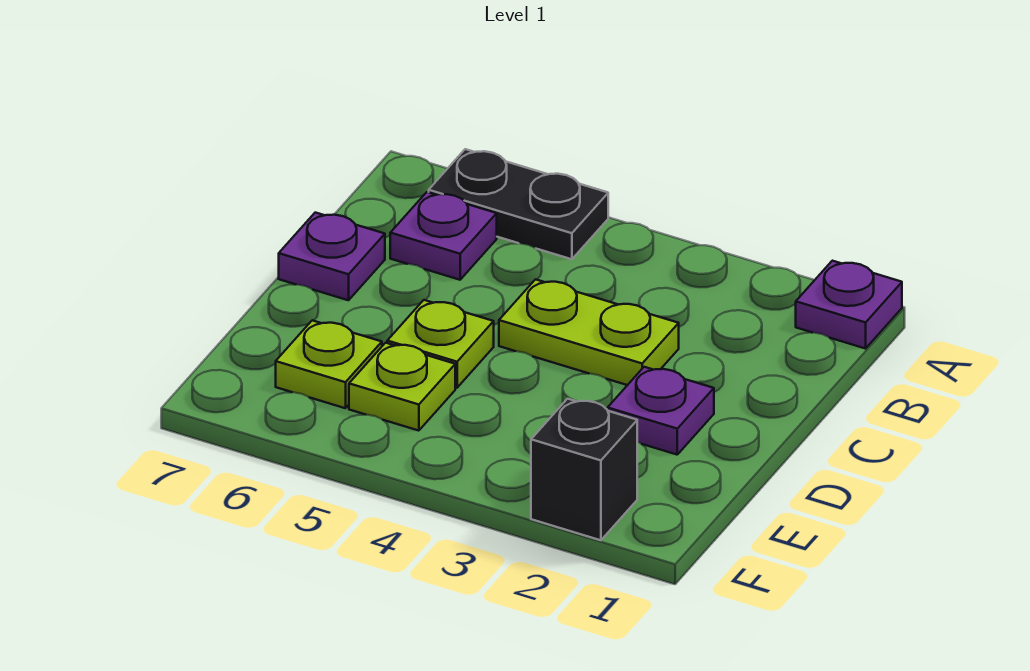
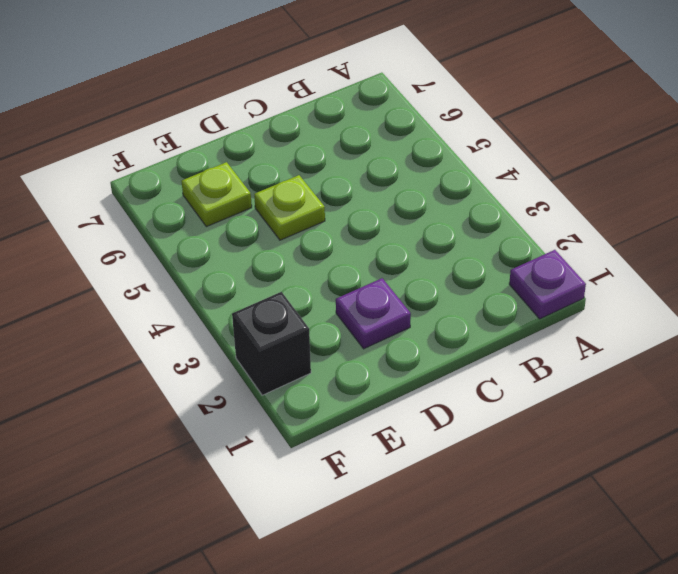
none -> black 1x2 plate [429,149,608,259]
none -> purple 1x1 plate [390,192,497,280]

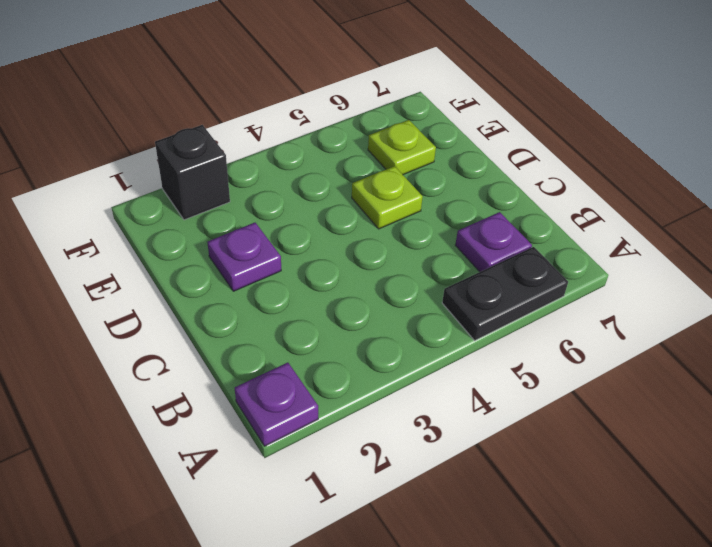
none -> lime 1x2 plate [499,279,679,385]
none -> purple 1x1 plate [279,213,385,300]

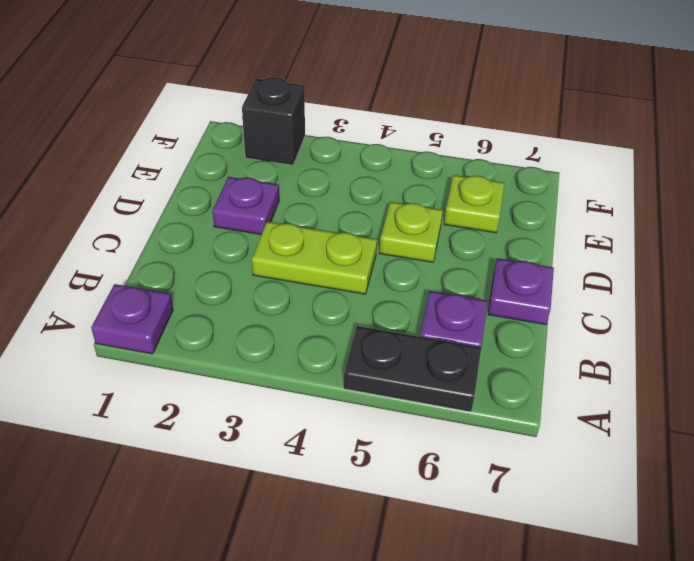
none -> lime 1x1 plate [349,343,455,431]

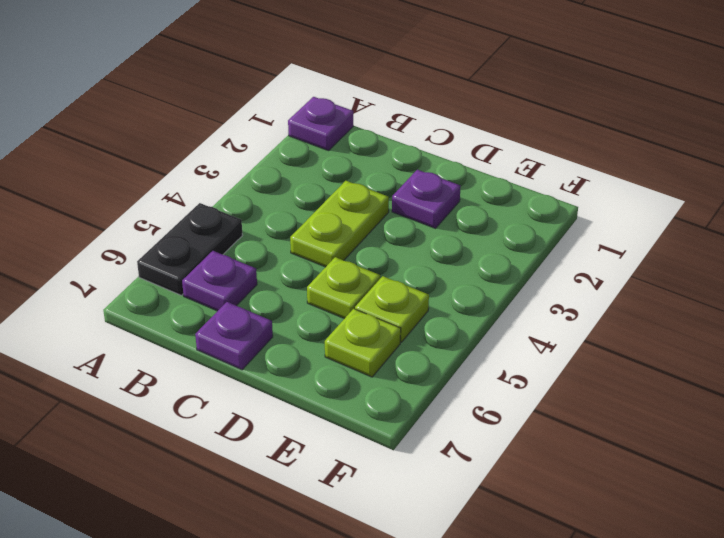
none -> black 1x1 brick [531,399,637,540]

